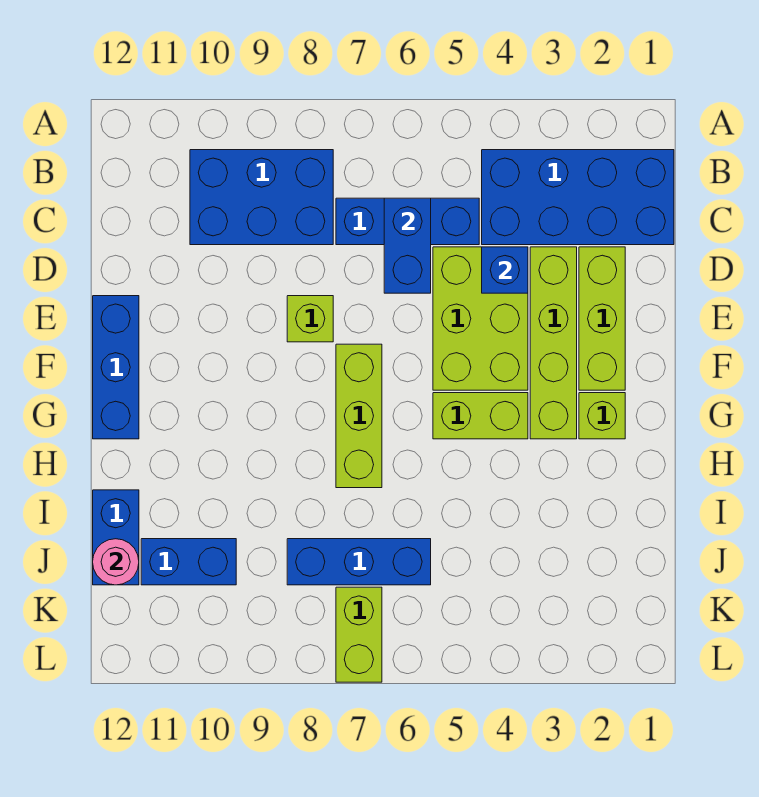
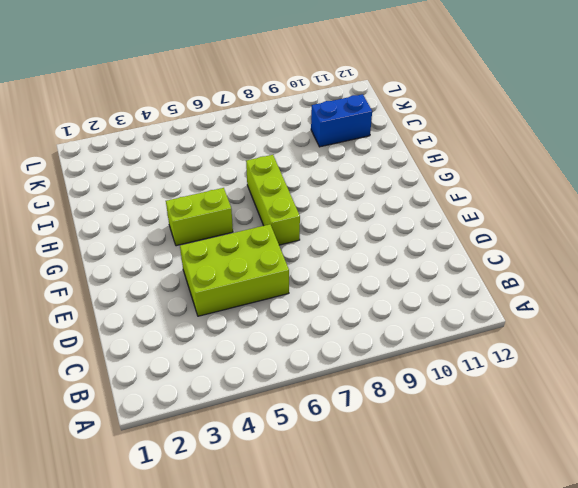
lime 2x3 brick [180,224,289,316] -> lime 2x3 brick turned to [433,247,528,390]
none -> blue 2x4 brick [482,150,674,245]
none -> blue 2x3 brick [190,150,333,245]
none -> blue 1x3 brick [336,198,479,245]

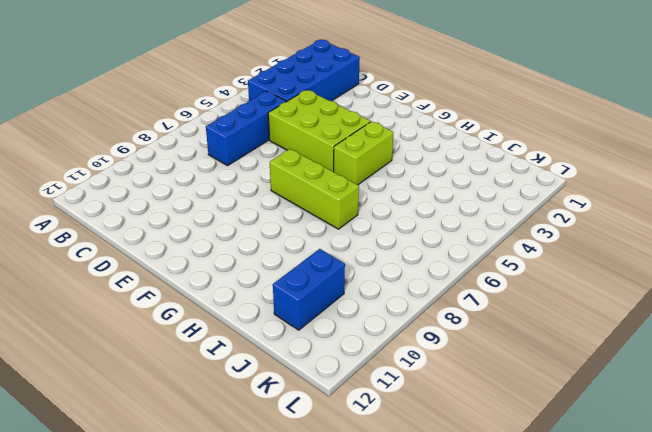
none -> blue 2x3 brick [190,150,333,245]
none -> lime 1x3 brick [579,247,625,390]
none -> lime 1x4 brick [530,247,577,439]

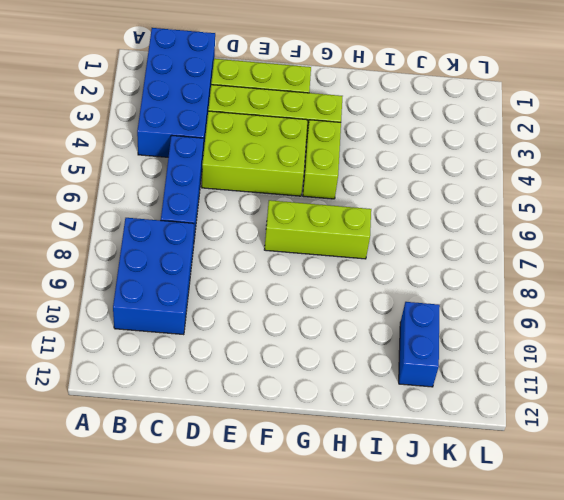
none -> lime 1x1 brick [287,296,333,342]
none -> blue 1x3 brick [93,296,139,439]
none -> lime 1x1 brick [579,393,625,439]

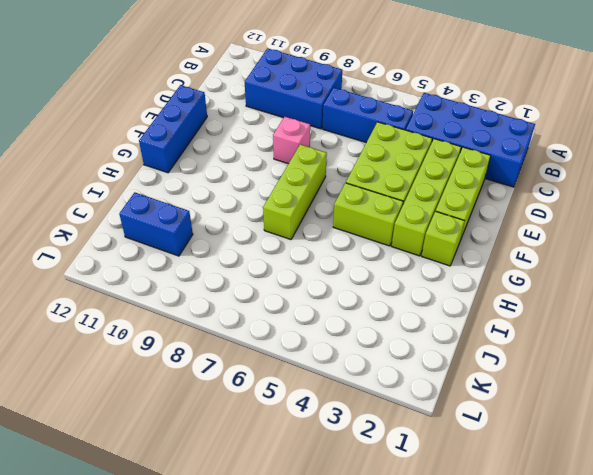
pink 1x1 brick [273,117,310,164] -> lime 1x1 brick [287,296,333,342]
none -> blue 1x2 brick [93,490,139,585]
none -> blue 1x3 brick [287,539,431,585]
none -> lime 1x2 brick [336,587,382,682]

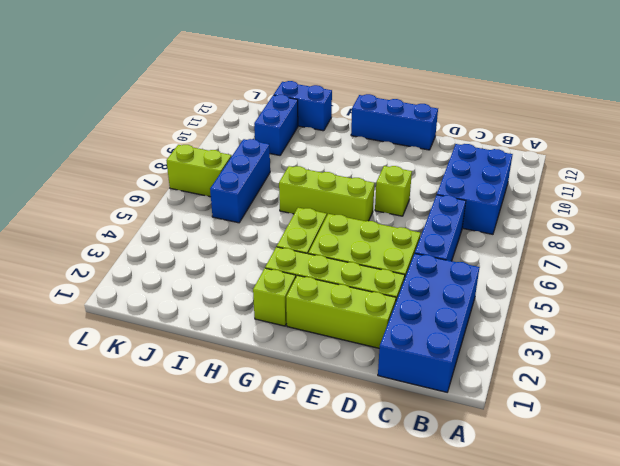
none -> blue 1x2 brick [384,198,431,293]
none -> blue 1x1 brick [482,247,528,293]
none -> pink 1x1 round brick [93,539,139,585]

